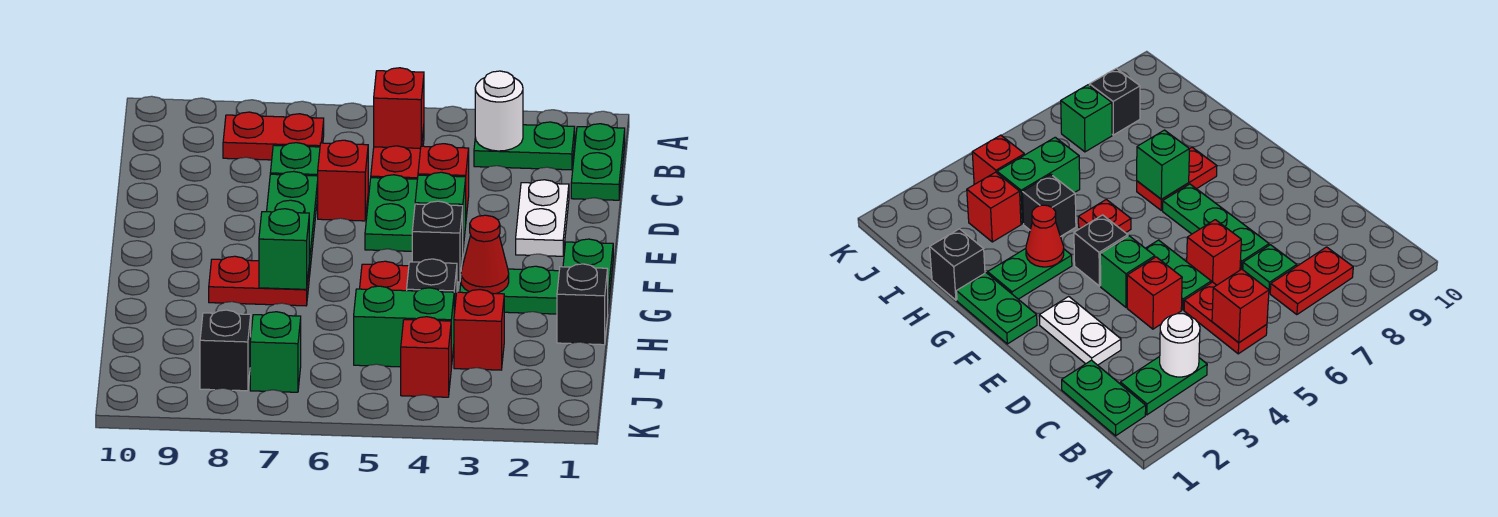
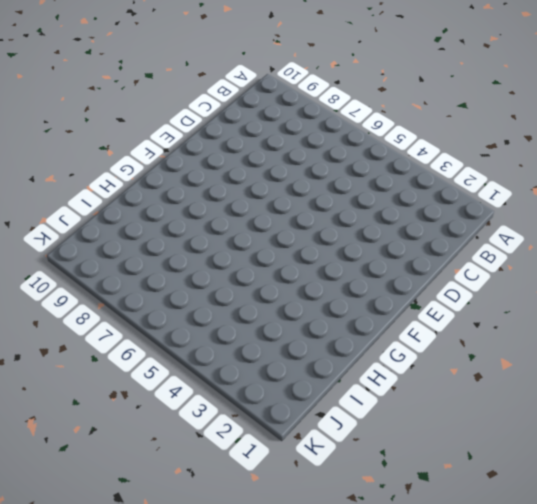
none -> green 1x2 plate [571,124,625,200]
none -> green 1x2 plate [474,122,575,170]
none -> red 1x2 plate [371,127,424,179]

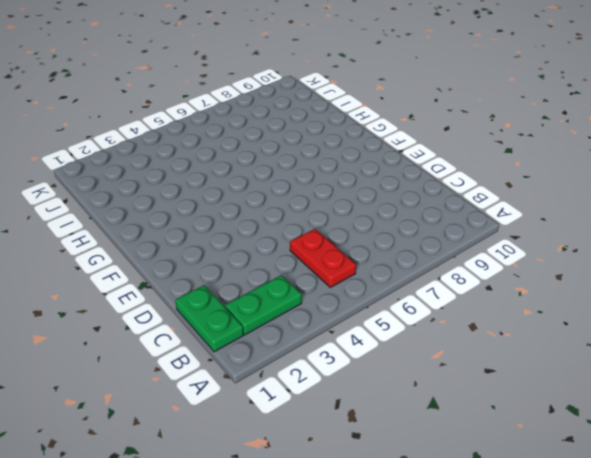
none -> red 1x2 plate [223,112,324,160]
none -> green 1x1 plate [270,143,320,176]
none -> white 1x2 plate [516,180,569,256]

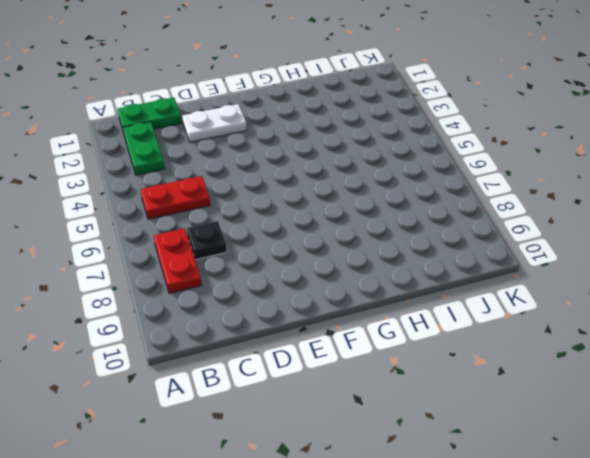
black 1x1 plate [187,221,227,260] -> green 1x1 plate [270,143,320,176]
none -> red 1x1 brick [418,144,469,217]
none -> green 1x2 plate [365,175,417,251]
none -> red 1x1 brick [318,140,368,221]

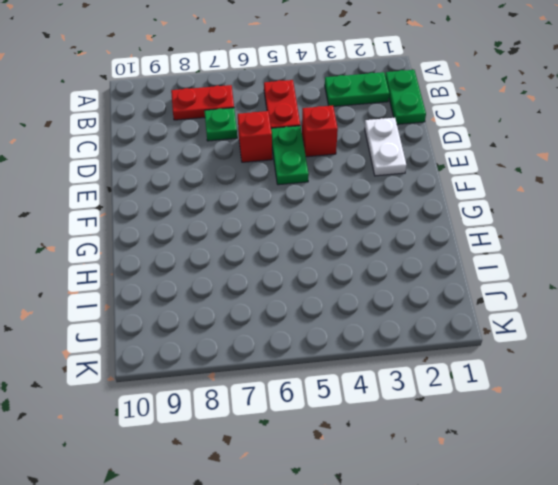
none -> green 1x3 plate [267,171,318,277]
none -> green 1x1 brick [415,172,466,247]
none -> green 1x2 plate [563,239,613,307]

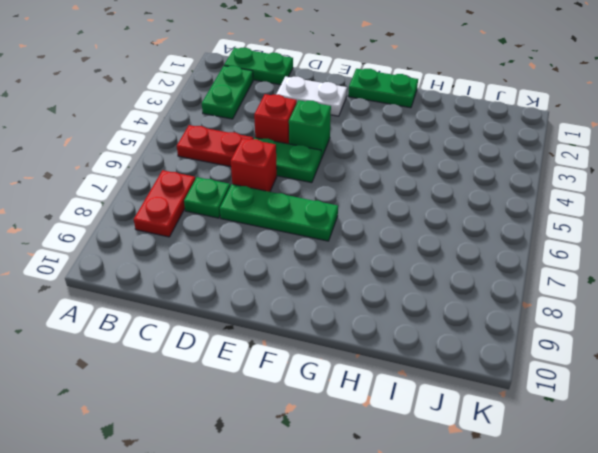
none -> black 1x1 brick [412,201,463,282]
none -> green 1x2 plate [460,266,559,314]
none -> red 1x1 plate [360,261,409,291]

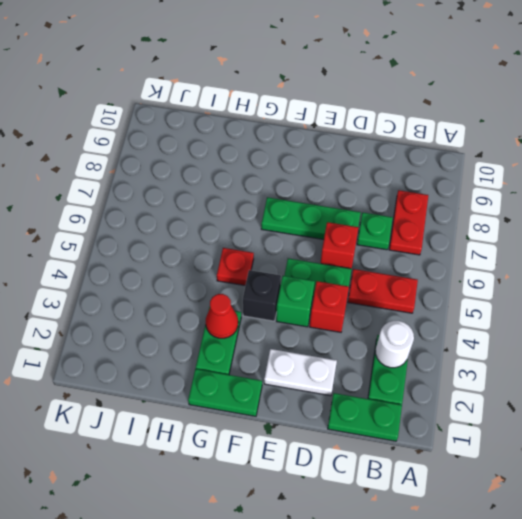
none -> red 1x2 plate [209,256,309,306]
none -> black 1x1 brick [557,264,608,345]
none -> black 1x1 brick [407,259,457,313]

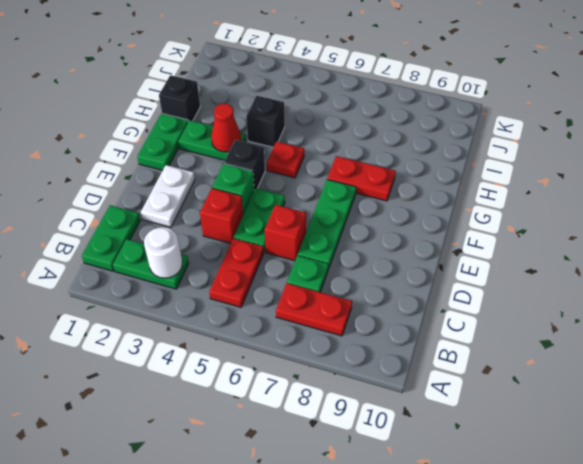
none -> red 1x1 brick [454,290,504,370]
none -> green 1x2 brick [354,286,454,368]
none -> red 1x1 brick [401,317,451,397]

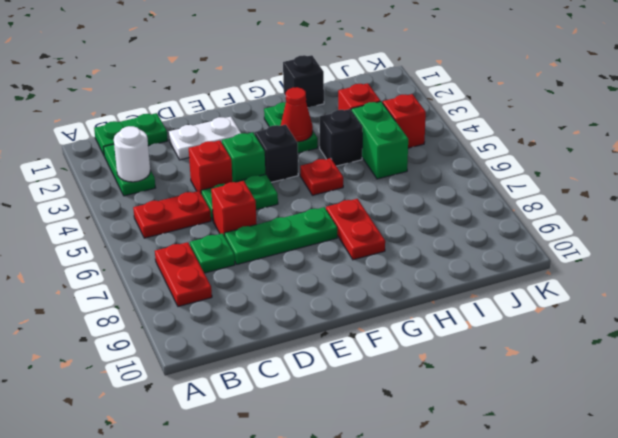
none -> green 1x2 plate [563,239,613,307]
none -> green 1x1 brick [250,312,301,392]
none -> black 1x1 brick [200,310,251,391]

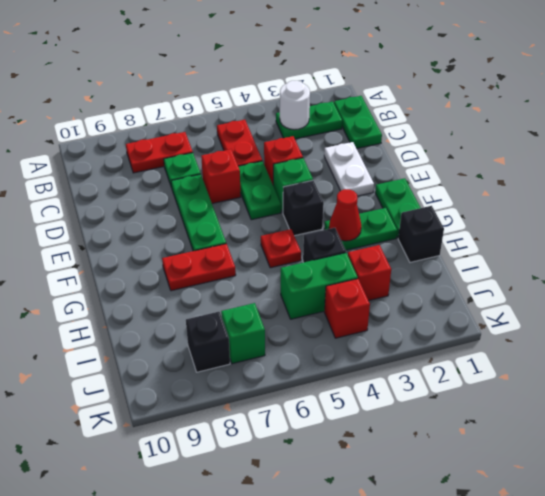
none -> red 1x1 brick [374,68,424,148]
none -> green 1x1 brick [259,209,309,289]

